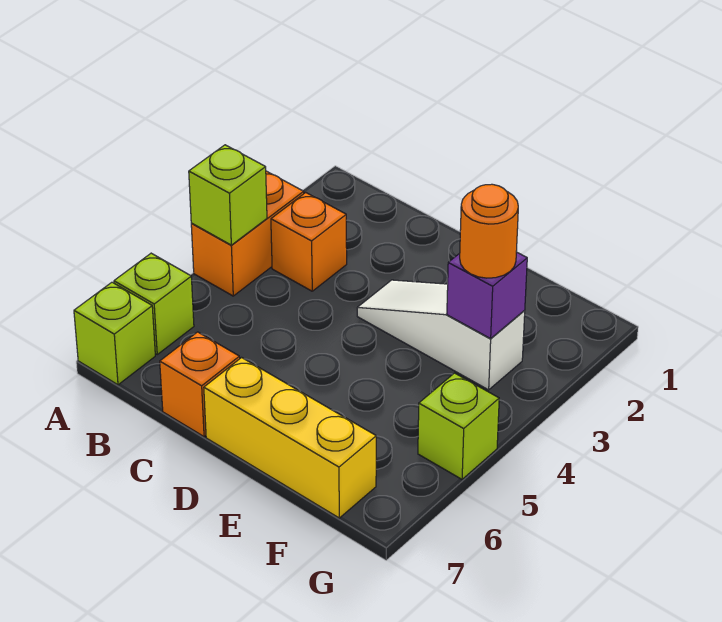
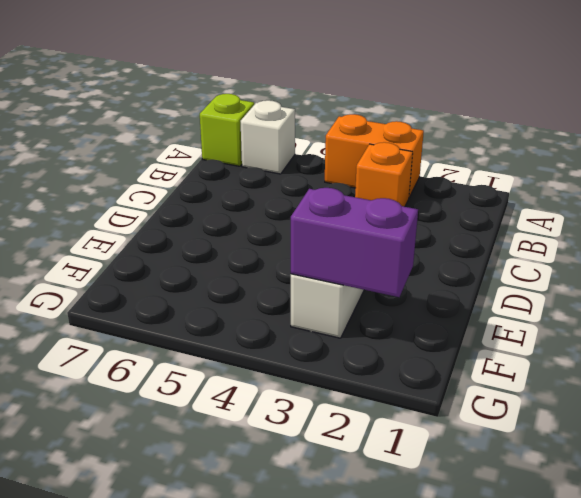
white 1x1 brick [241,100,295,174] -> lime 1x1 brick [114,253,194,354]
purple 1x2 brick [291,188,418,297] -> purple 1x1 brick [447,252,527,339]
none -> orange 1x1 brick [160,332,240,437]
none -> yellow 1x3 brick [204,358,376,518]

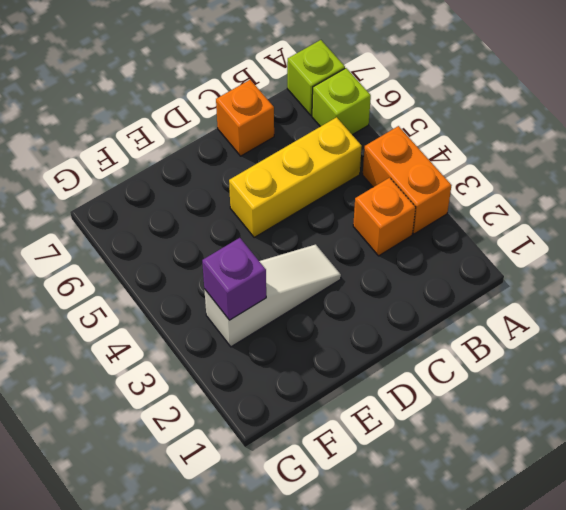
yellow 1x3 brick [229,117,362,238] -> yellow 1x3 brick moved to [204,358,376,518]
none -> lime 1x1 brick [418,373,499,479]
none -> lime 1x1 brick [189,145,267,245]

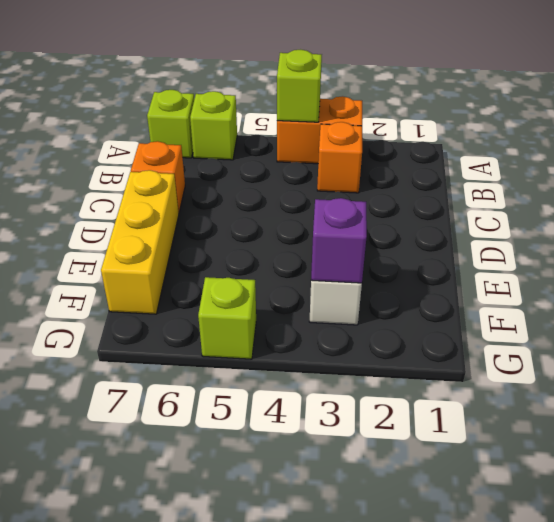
none -> orange 1x1 round brick [460,184,518,278]

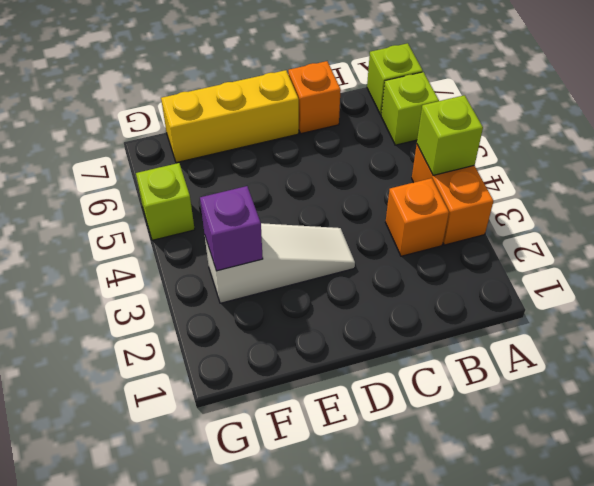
none -> orange 1x1 round brick [460,184,518,278]

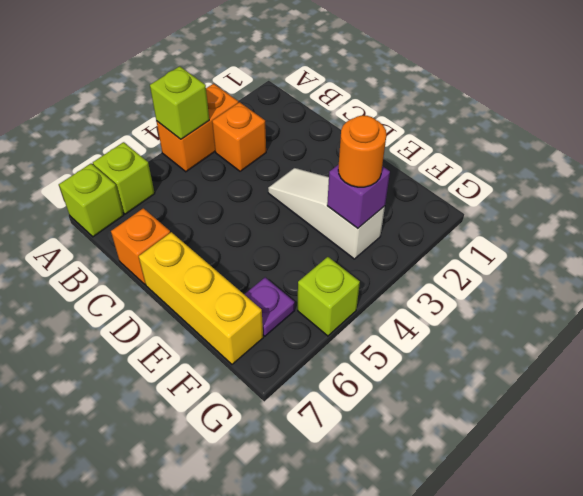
purple 1x1 plate [244,277,295,336] -> none

